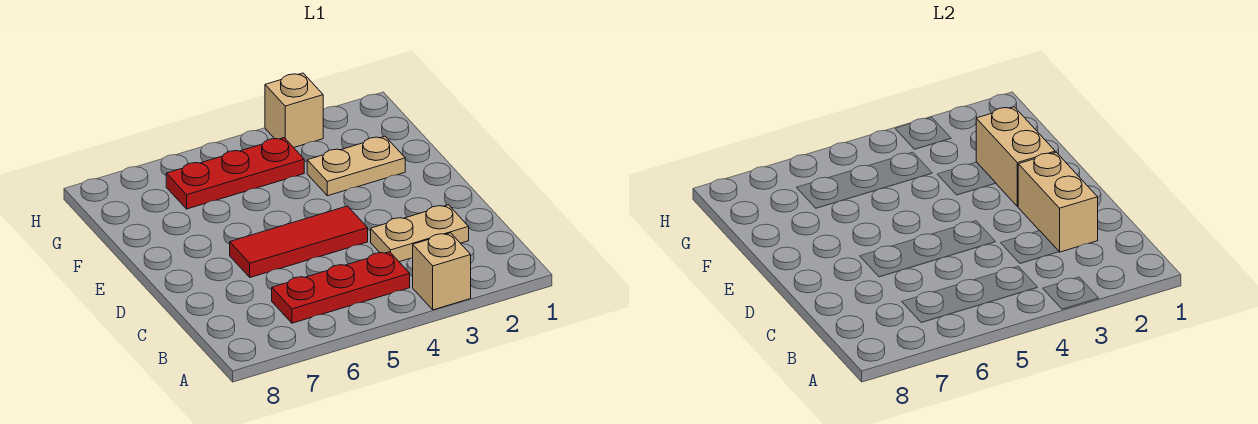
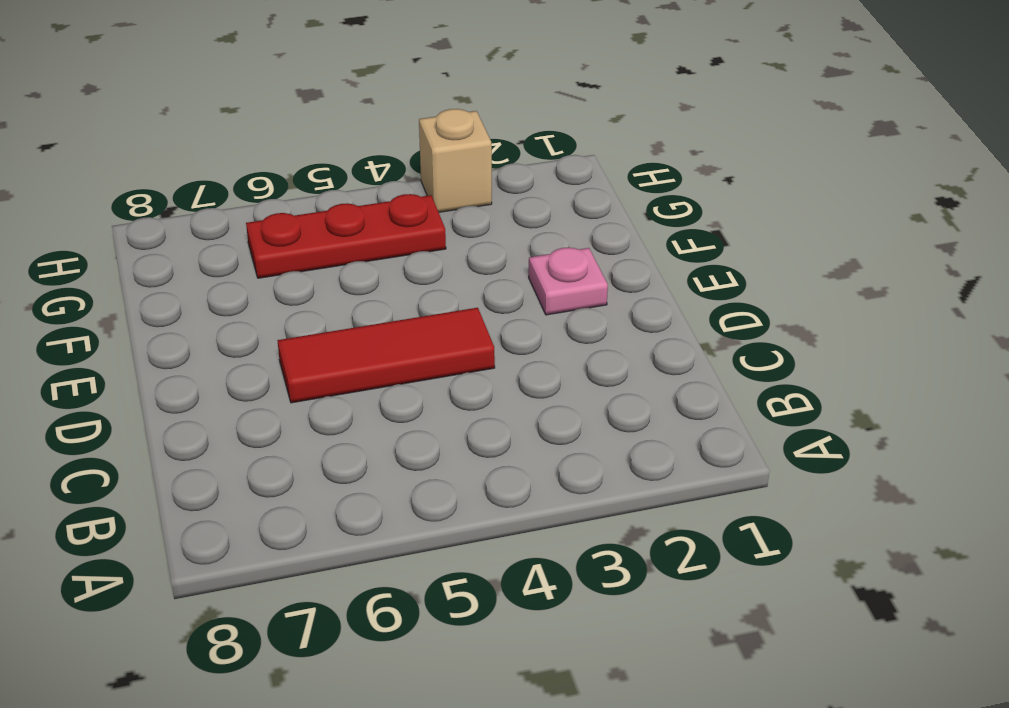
pink 1x1 plate [529,247,608,315] -> none
none -> tan 1x1 brick [413,233,471,310]
none -> red 1x3 plate [272,252,410,323]

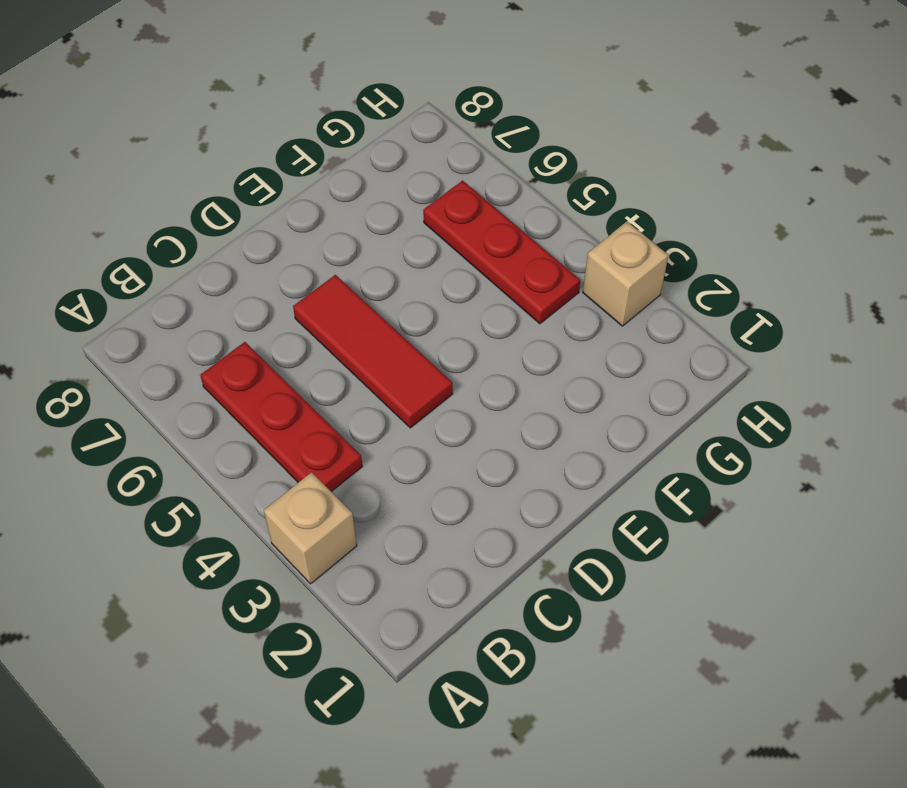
none -> tan 1x2 plate [371,205,469,262]
none -> tan 1x2 plate [307,136,405,196]

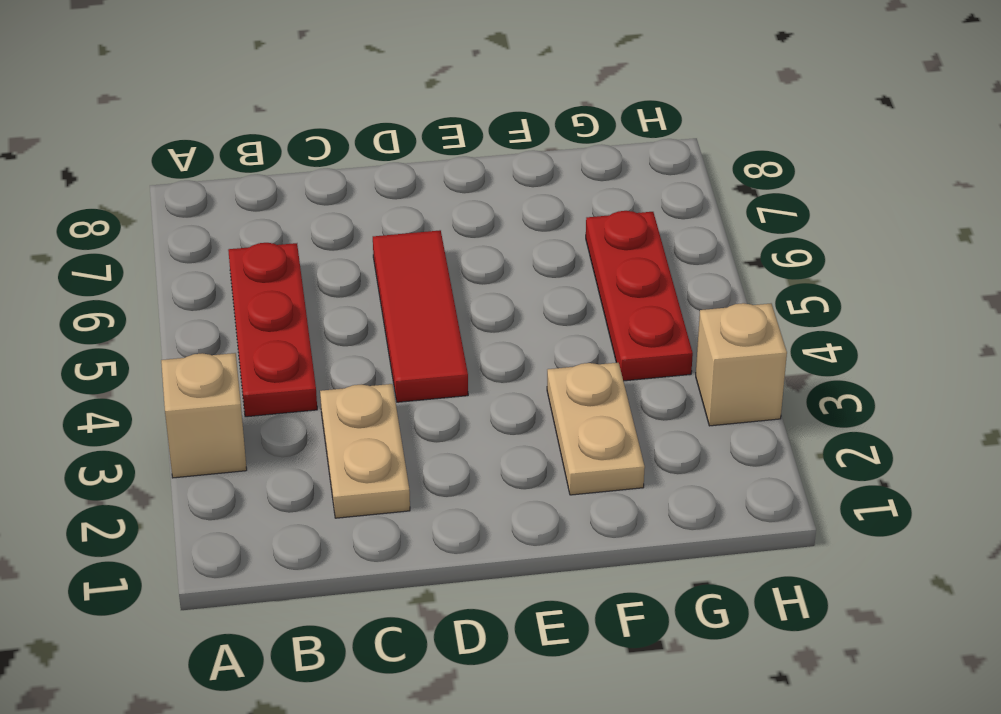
none -> tan 1x2 brick [1018,152,1098,252]
none -> tan 1x2 brick [976,107,1055,206]

